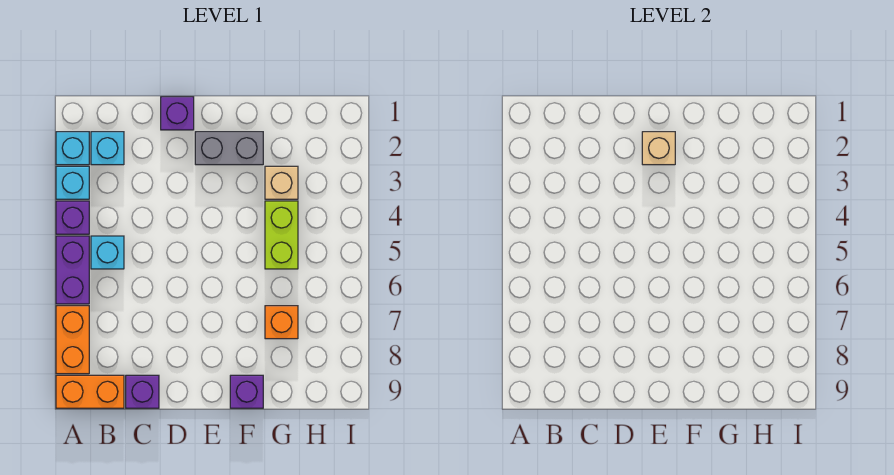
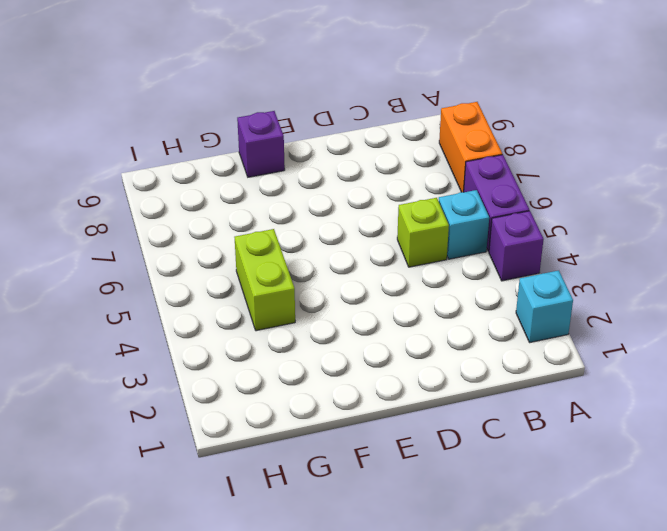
lime 1x1 brick [397,198,449,267] -> none
none -> cyan 1x1 brick [56,166,89,199]
none -> orange 1x2 brick [56,375,124,408]
none -> cyan 1x1 brick [91,132,124,165]

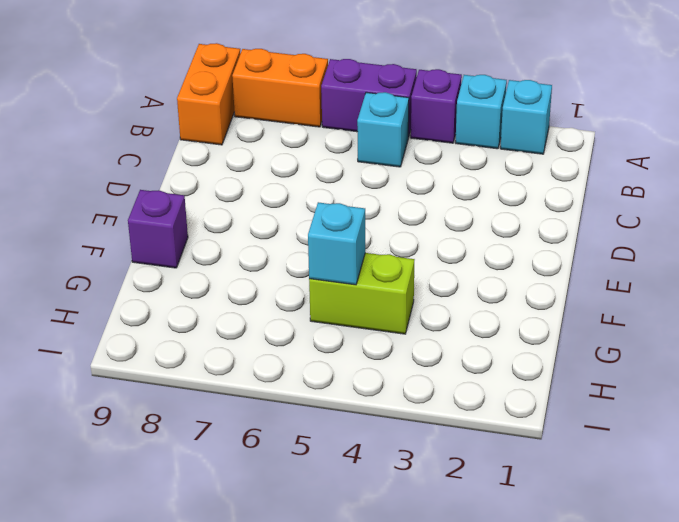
cyan 1x1 brick [308,202,365,285] -> cyan 1x1 brick moved to [91,132,124,165]
none -> purple 1x1 brick [126,375,159,408]
none -> purple 1x1 brick [161,97,194,130]
none -> grey 1x2 brick [195,132,263,165]

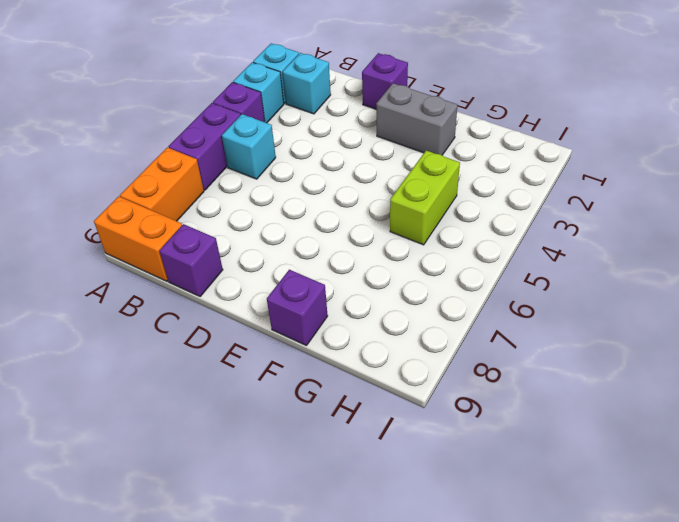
none -> tan 1x1 brick [265,166,298,199]
none -> orange 1x1 brick [265,306,298,339]
none -> tan 1x1 brick [642,132,675,165]

